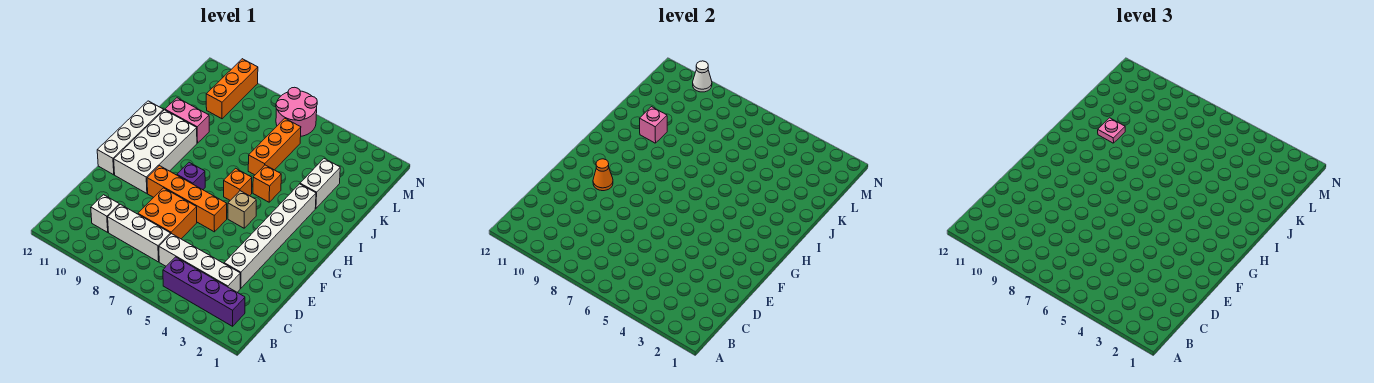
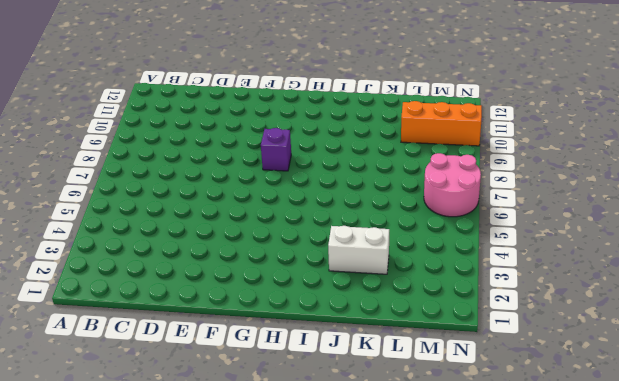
none -> purple 1x4 brick [163,257,245,326]
none -> white 1x4 brick [159,234,240,292]
none -> white 1x3 brick [108,204,171,262]

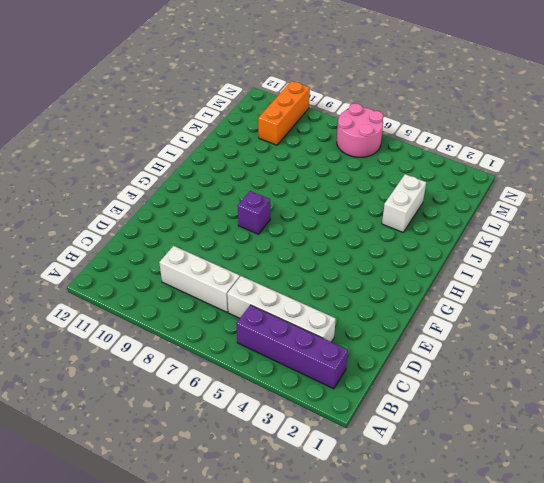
none -> white 1x1 brick [91,195,119,232]
none -> white 1x6 brick [224,184,316,288]
none -> orange 2x2 brick [138,188,197,239]

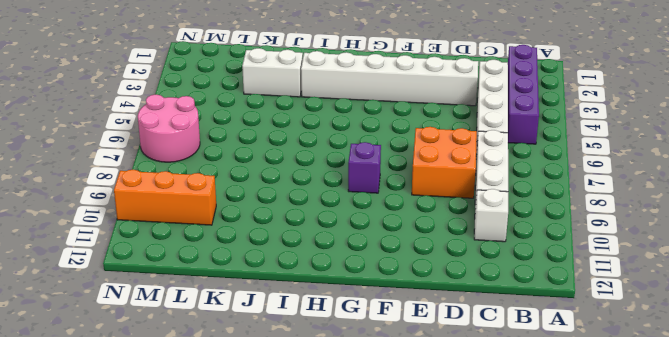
none -> orange 1x4 brick [147,166,227,232]
none -> white 2x4 brick [114,110,197,193]
none -> white 1x4 brick [97,101,164,175]

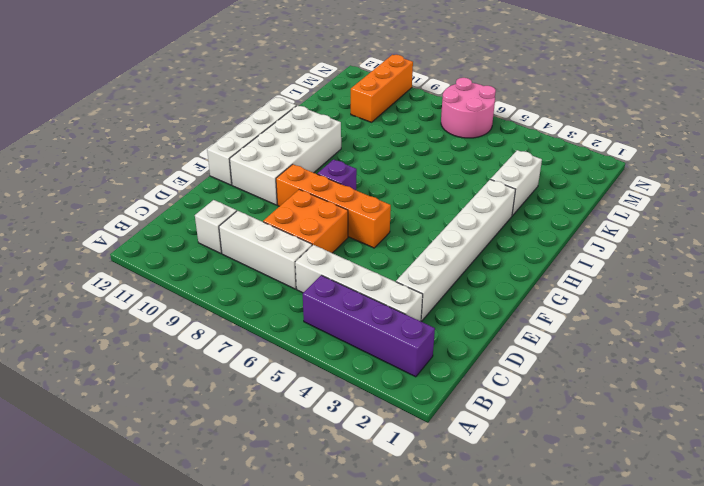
none -> tan 1x1 brick [228,191,256,228]
none -> orange 1x1 brick [224,168,252,200]
none -> orange 1x1 brick [253,165,281,202]

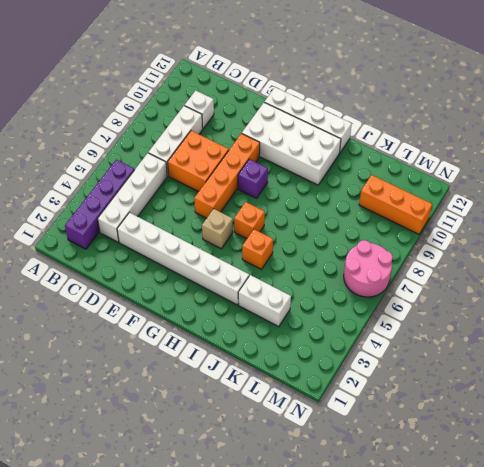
none -> orange 1x3 brick [248,118,301,175]
none -> pink 1x2 brick [165,98,209,143]
none -> orange 1x1 cone [593,159,613,191]

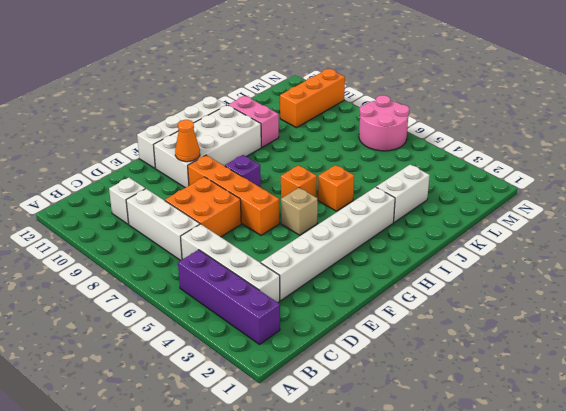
none -> orange 1x3 brick [248,118,301,175]
none -> pink 1x1 brick [640,107,667,143]
none -> white 1x1 cone [693,61,712,92]

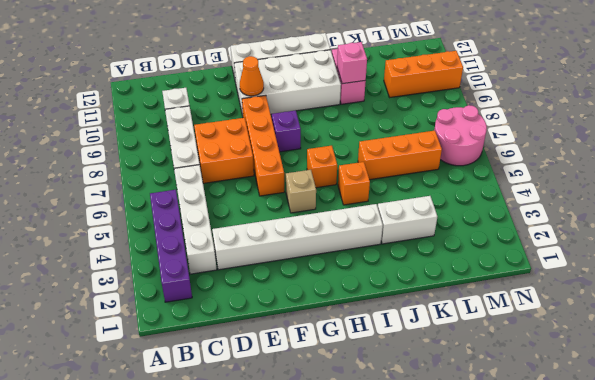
none -> white 1x1 cone [693,61,712,92]
none -> pink 1x1 plate [1098,118,1125,143]

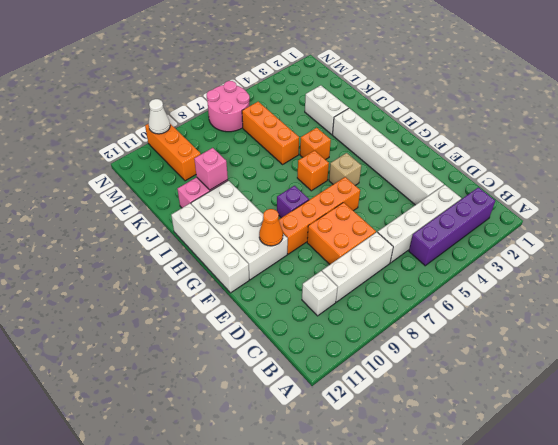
none -> pink 1x1 plate [1098,118,1125,143]

